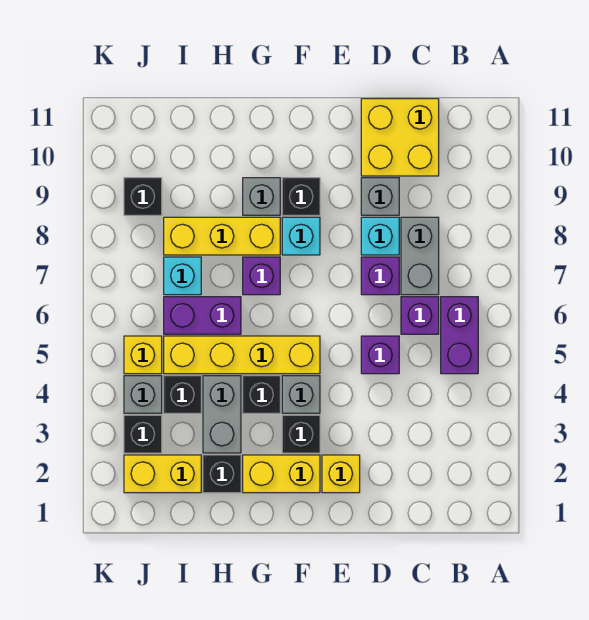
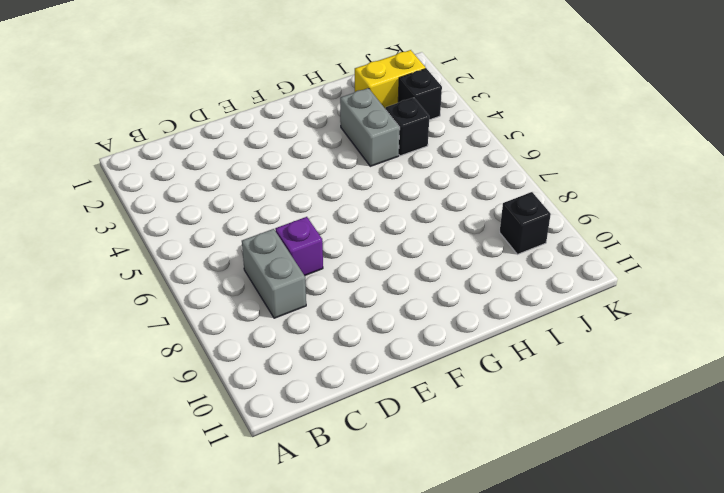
none -> purple 1x2 brick [441,297,478,374]
none -> purple 1x1 brick [401,297,439,334]
none -> yellow 2x2 brick [361,99,439,176]

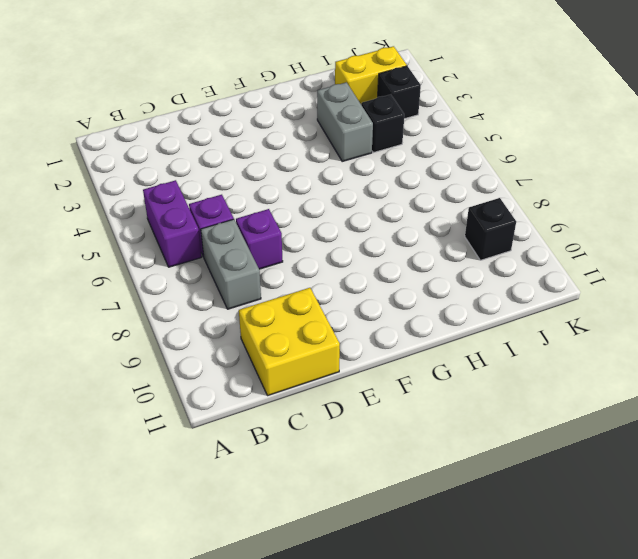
none -> purple 1x1 brick [361,336,399,374]
none -> cyan 1x1 brick [361,217,399,255]
none -> grey 1x1 brick [361,178,399,215]

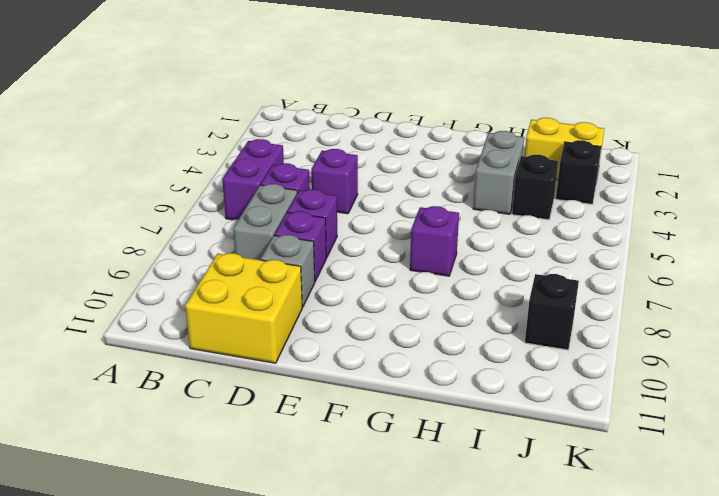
purple 1x1 brick [274,211,326,281] -> cyan 1x1 brick [361,217,399,255]
none -> yellow 1x1 brick [322,455,360,493]
none -> yellow 1x2 brick [243,455,320,493]
none -> black 1x1 brick [282,415,320,453]

